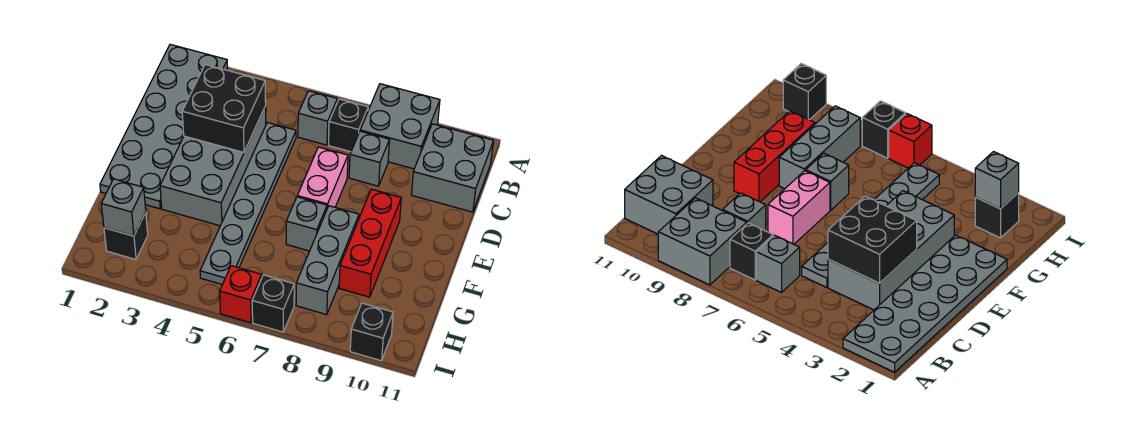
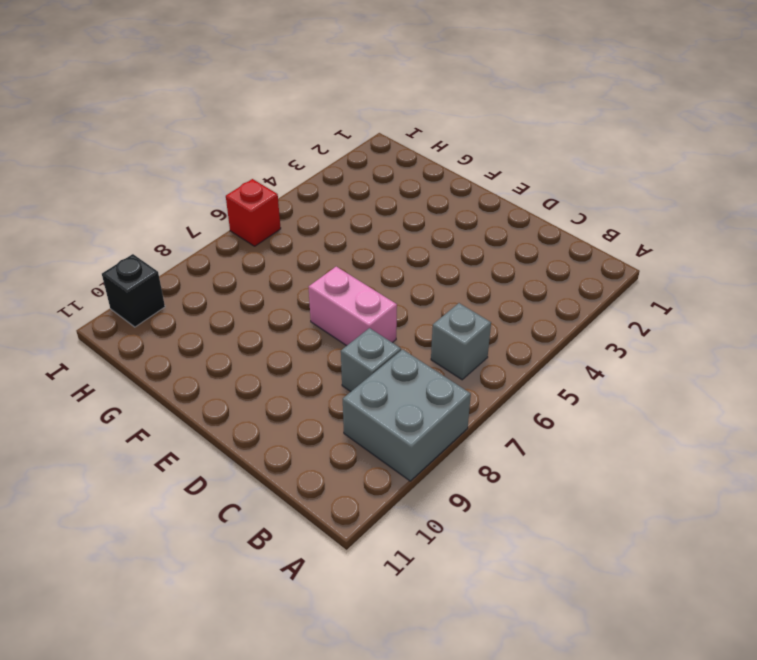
none -> grey 2x6 plate [100,44,228,209]
none -> black 1x1 brick [329,99,368,152]
none -> grey 2x2 brick [411,124,494,212]

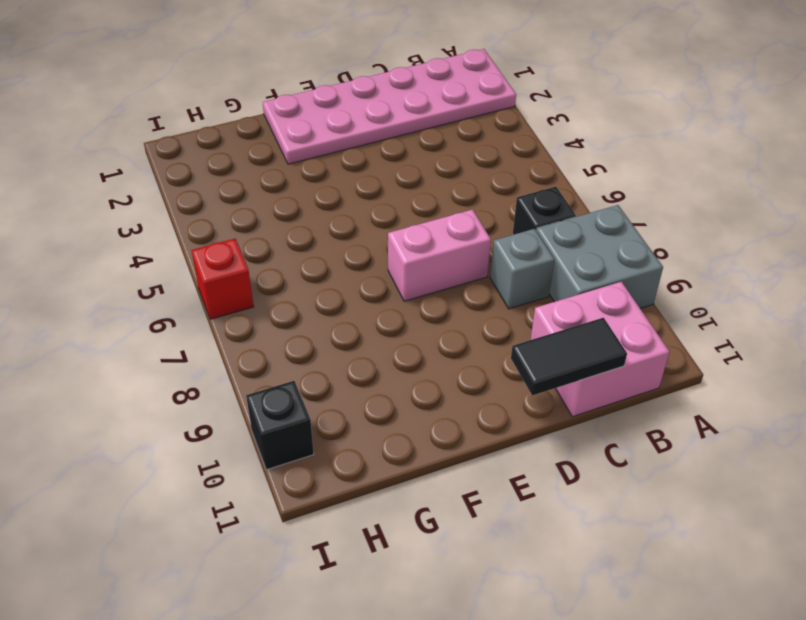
pink 2x6 plate [263,49,516,164] -> grey 2x6 plate [100,44,228,209]
pink 2x2 brick [531,282,669,417] -> grey 2x2 brick [411,124,494,212]
black 1x2 tile [511,318,627,395] -> none
none -> grey 1x1 brick [298,91,337,145]
none -> grey 2x4 brick [160,106,266,226]
none -> grey 1x6 plate [200,123,296,284]

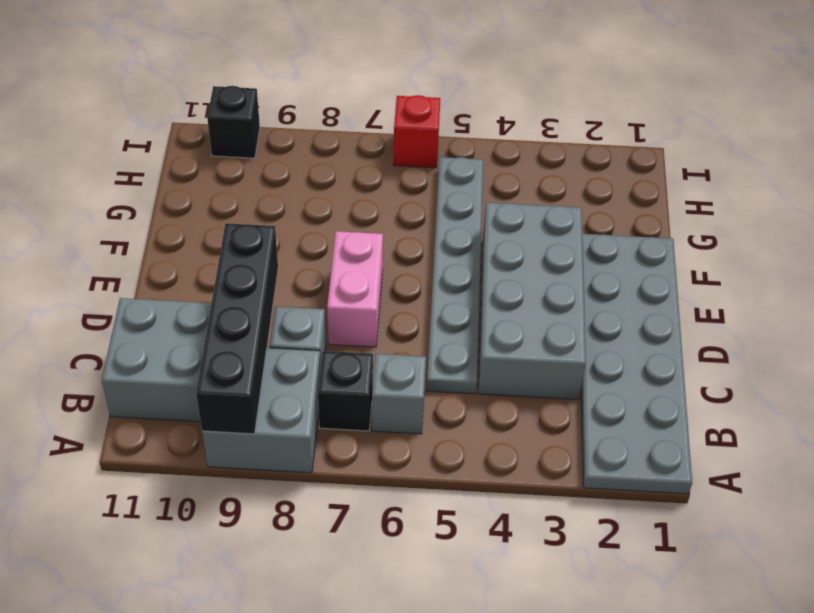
black 1x4 brick [196,223,278,434] -> none
none -> red 1x3 brick [339,189,401,297]
none -> grey 1x1 brick [286,197,327,251]
none -> grey 1x3 brick [296,206,359,315]

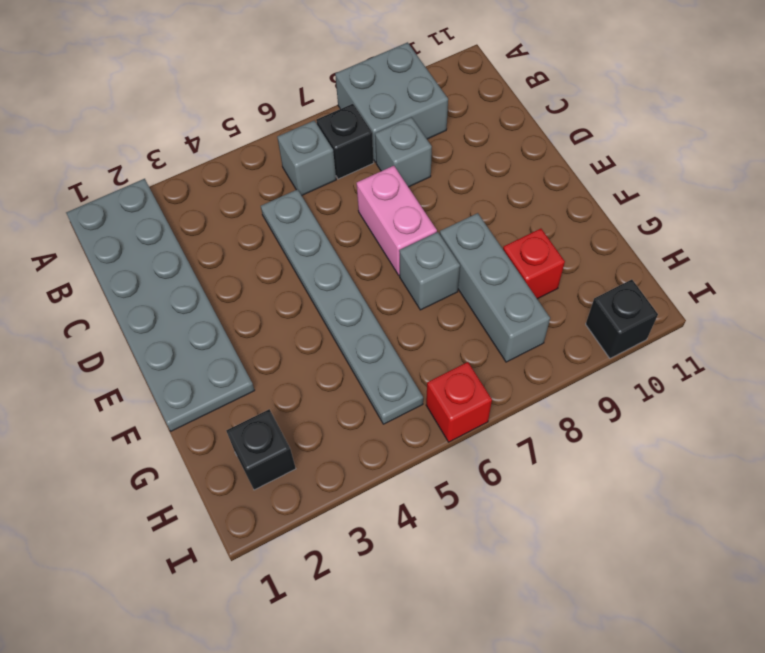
red 1x1 brick [503,229,565,299] -> red 1x3 brick [339,189,401,297]
none -> grey 2x2 brick [411,124,494,212]
none -> grey 2x4 brick [160,106,266,226]
none -> black 1x1 brick [252,275,294,332]

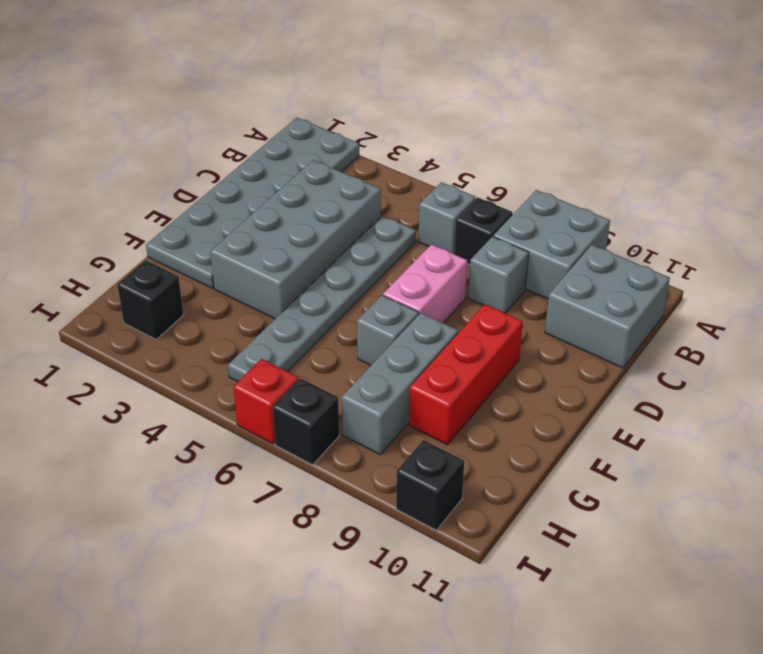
none -> black 2x2 brick [182,65,266,152]
none -> grey 1x1 brick [101,179,146,236]

